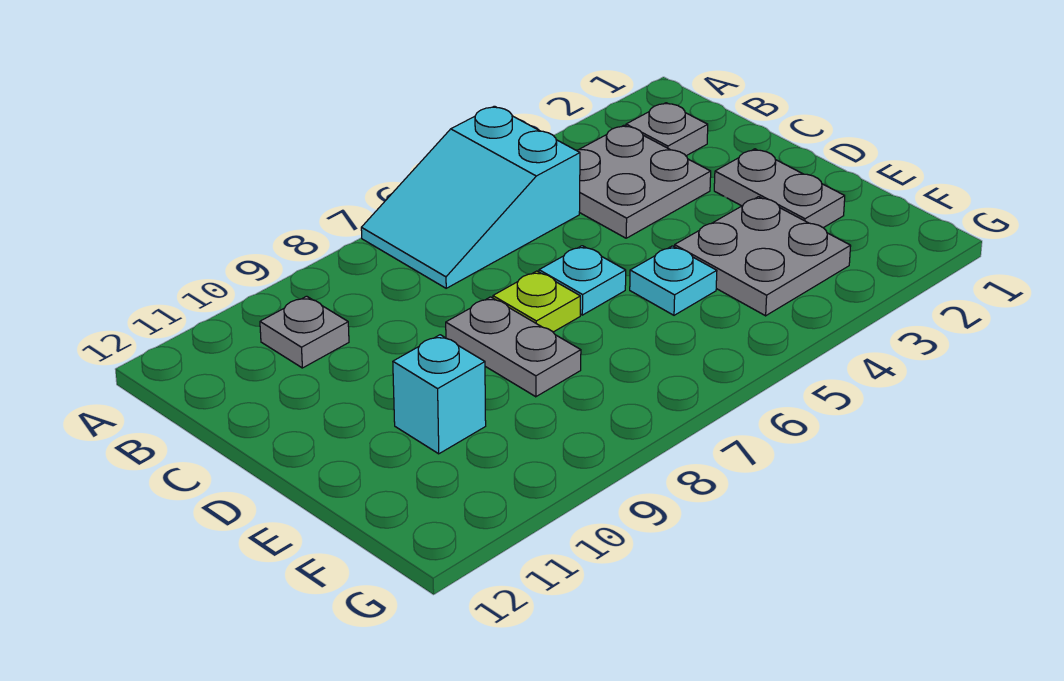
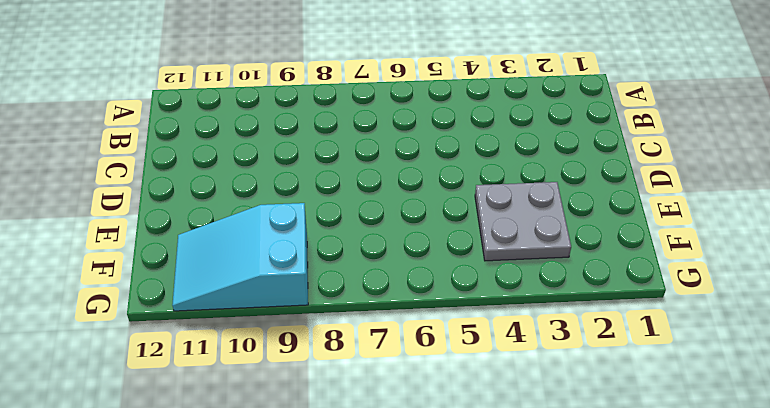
cyan 2x3 slope [172,203,308,311] -> cyan 2x3 slope moved to [361,106,580,288]
none -> grey 1x1 plate [626,103,708,156]
none -> grey 2x2 plate [576,125,711,238]

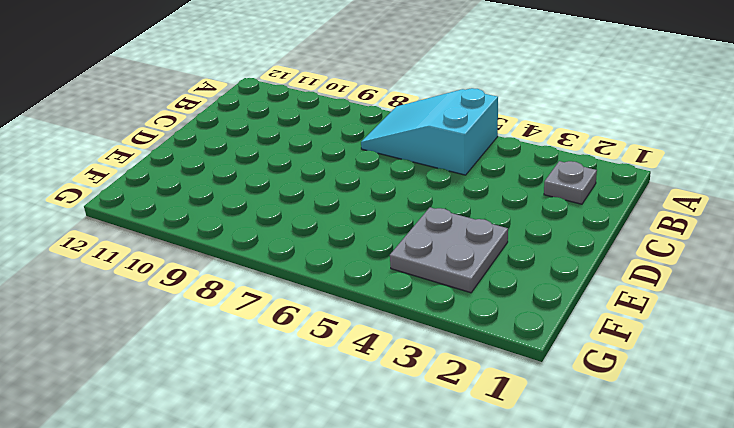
none -> grey 2x2 plate [576,125,711,238]
none -> grey 1x1 plate [260,296,349,368]

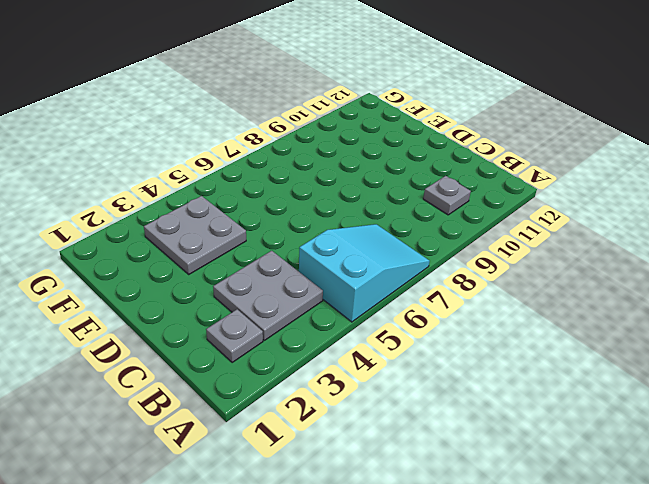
none -> grey 1x2 plate [714,149,845,228]
none -> cyan 1x1 plate [539,246,626,315]

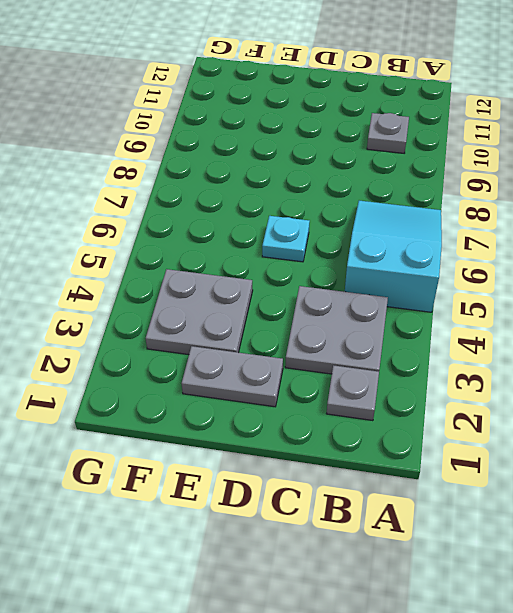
none -> lime 1x1 plate [493,271,580,332]
none -> grey 1x2 plate [446,297,581,397]

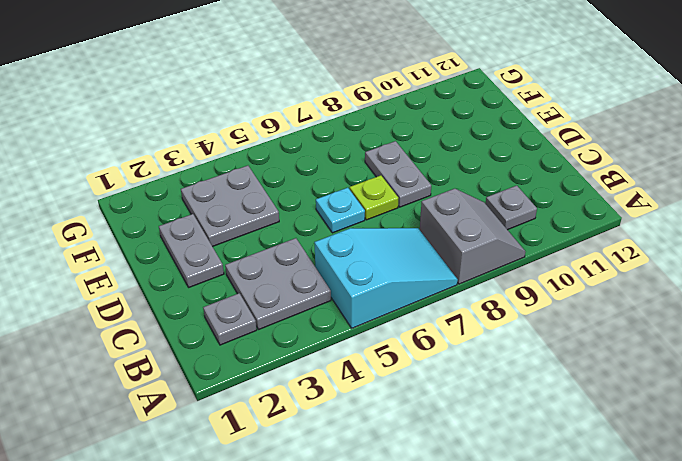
grey 2x2 slope [420,189,526,284] -> none
none -> cyan 1x1 plate [630,246,717,315]
none -> cyan 1x1 brick [393,335,486,454]

